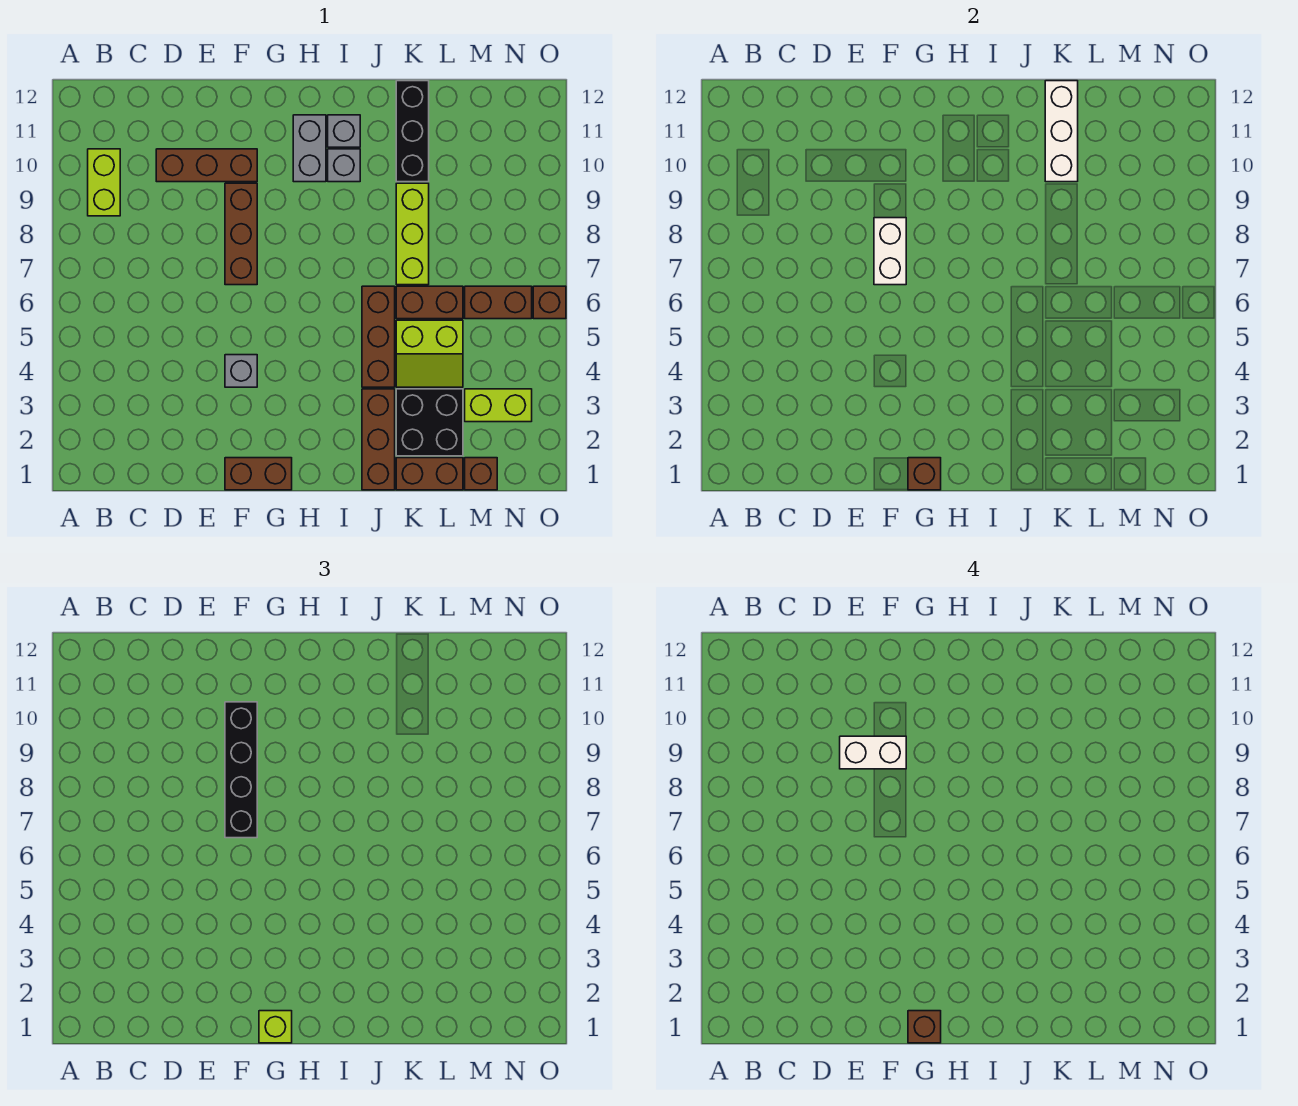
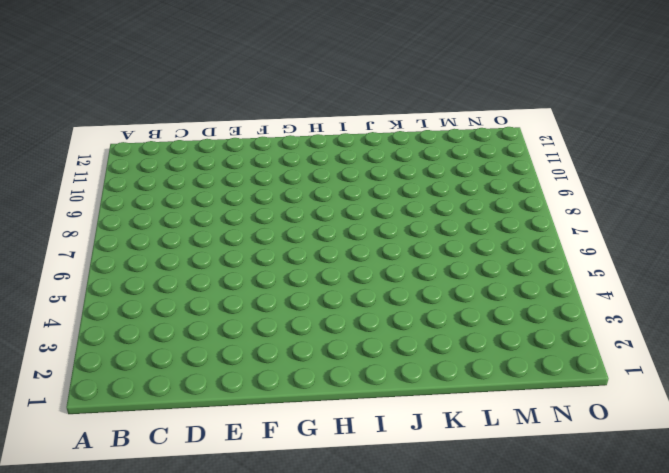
none -> lime 1x2 brick [88,149,120,216]
none -> brown 1x3 brick [156,149,257,182]
none -> brown 1x2 brick [225,458,292,490]

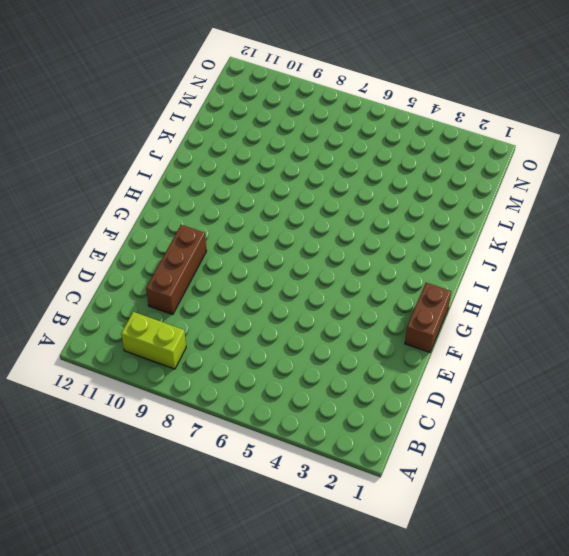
none -> grey 1x1 brick [225,355,257,387]
none -> brown 1x3 brick [225,183,257,285]
none -> grey 1x2 brick [293,115,326,182]

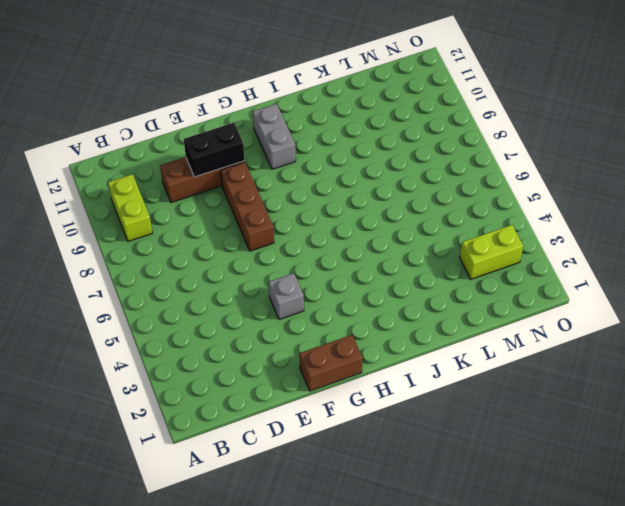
black 1x2 brick [184,123,245,177] -> none
none -> grey 1x1 brick [328,149,360,182]
none -> grey 1x1 brick [328,115,360,147]
none -> brown 1x3 brick [362,389,395,490]

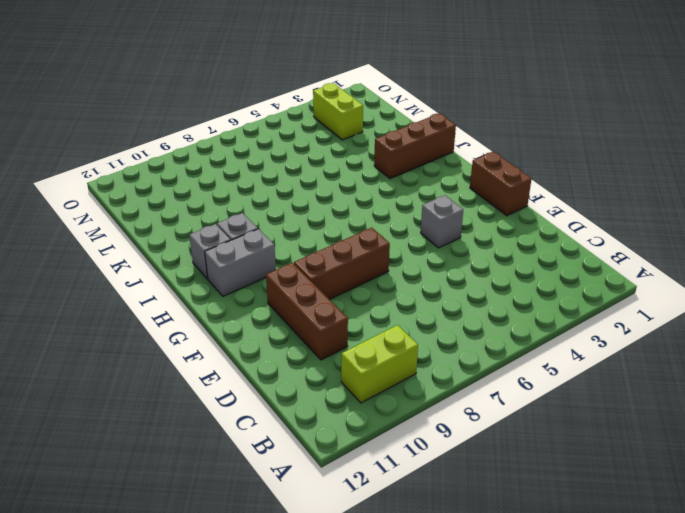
none -> brown 1x3 brick [362,286,395,387]
none -> brown 1x2 brick [396,458,463,490]
none -> black 2x2 brick [396,389,463,456]

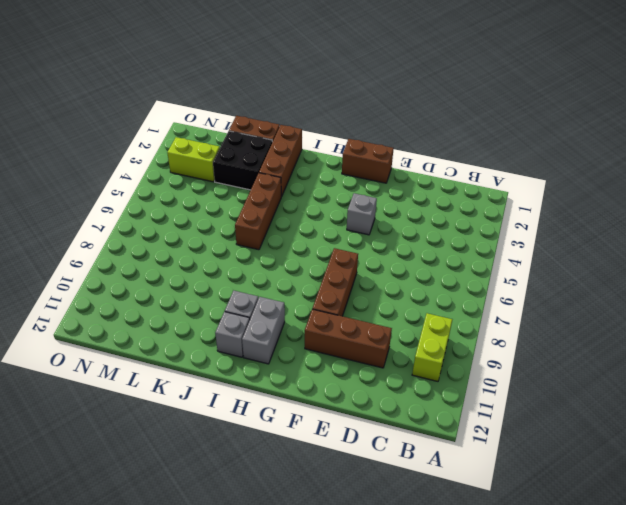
none -> lime 2x2 slope [396,320,463,387]
none -> brown 1x2 brick [396,286,463,319]
none -> lime 1x3 brick [396,183,429,285]

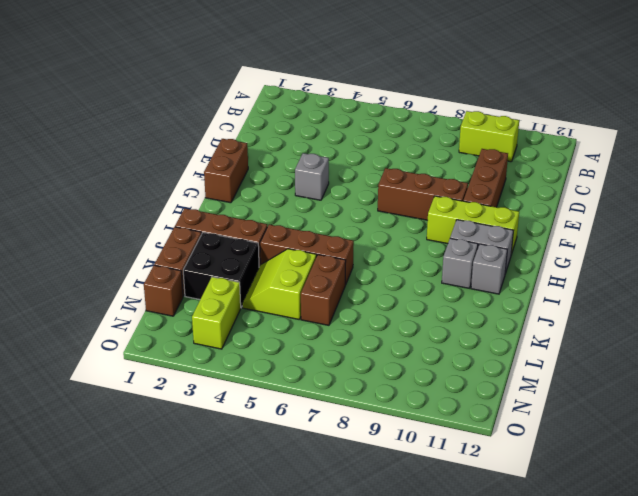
lime 1x3 brick [427,196,519,255] -> lime 1x3 brick moved to [396,183,429,285]
none -> black 1x3 brick [396,81,429,182]
none -> brown 1x2 brick [465,286,532,319]
none -> brown 1x1 brick [533,286,566,319]

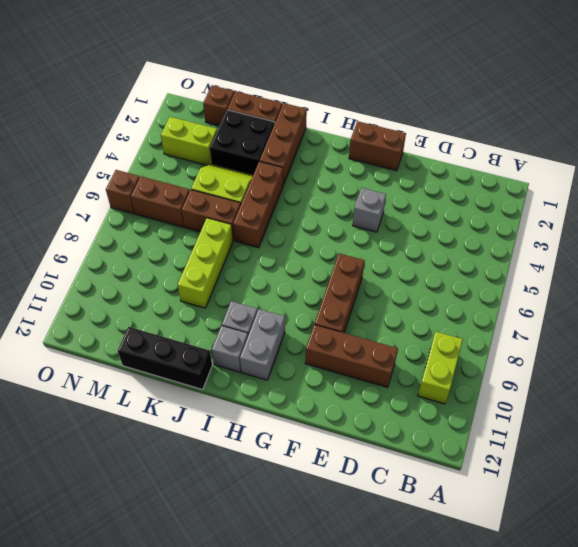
black 1x3 brick [118,327,212,390] -> black 1x3 brick turned to [396,81,429,182]
none -> white 1x2 brick [874,218,906,285]
none -> brown 1x1 brick [908,458,941,490]
none -> white 1x3 brick [1045,81,1078,182]

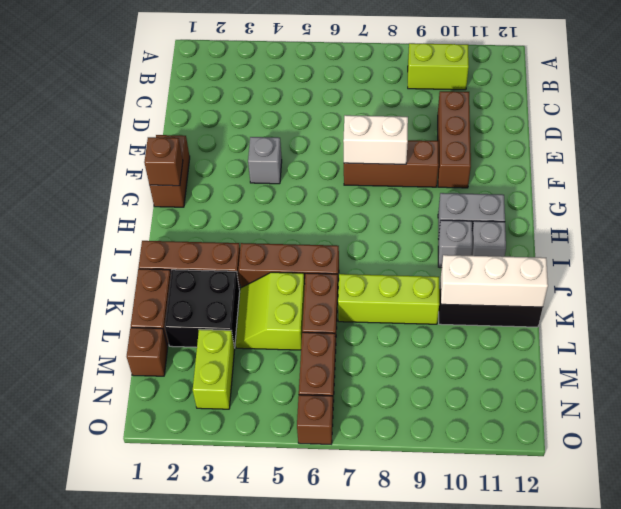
none -> black 1x4 brick [225,702,257,838]
none -> lime 1x1 brick [259,1011,292,1043]
none -> white 1x2 brick [840,736,906,769]

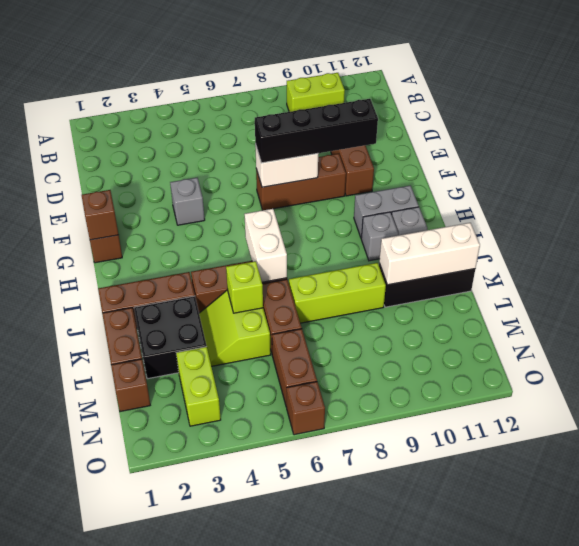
white 1x2 brick [245,209,287,282] -> white 1x2 brick moved to [840,736,906,769]
lime 1x1 brick [226,261,263,313] -> lime 1x1 brick moved to [259,1011,292,1043]
none -> brown 1x1 brick [908,1011,941,1043]

